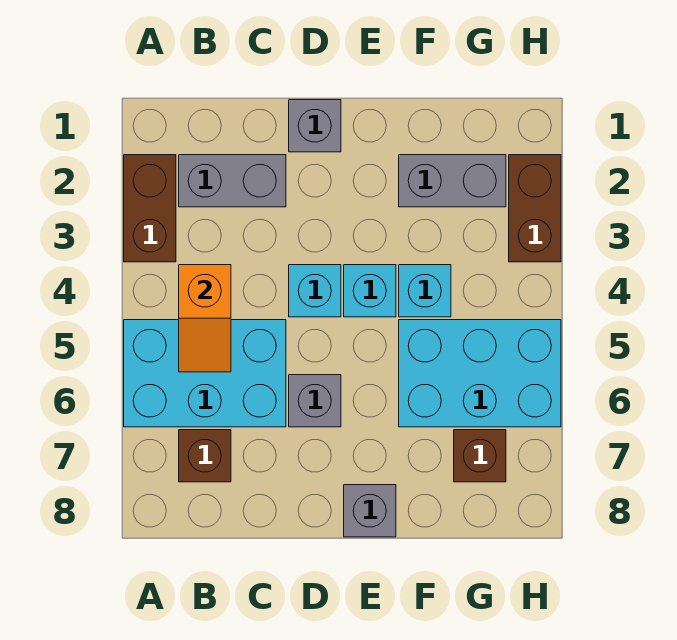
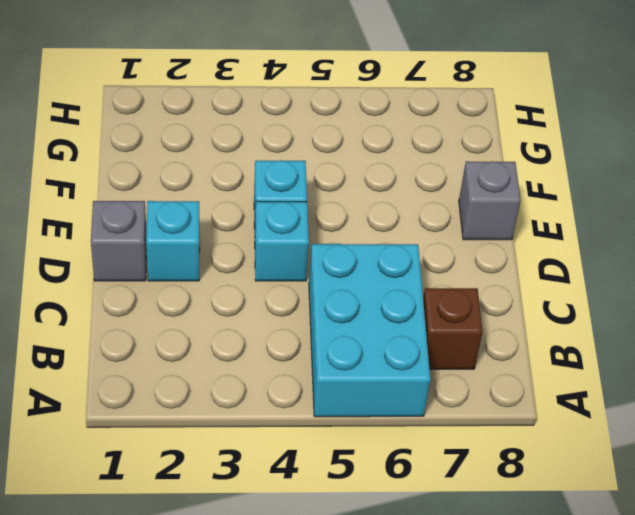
cyan 1x1 brick [146,201,200,281] -> cyan 1x1 brick moved to [399,265,451,317]
none -> brown 1x2 brick [124,155,176,262]
none -> grey 1x2 brick [179,155,286,207]
none -> grey 1x1 brick [289,375,341,427]

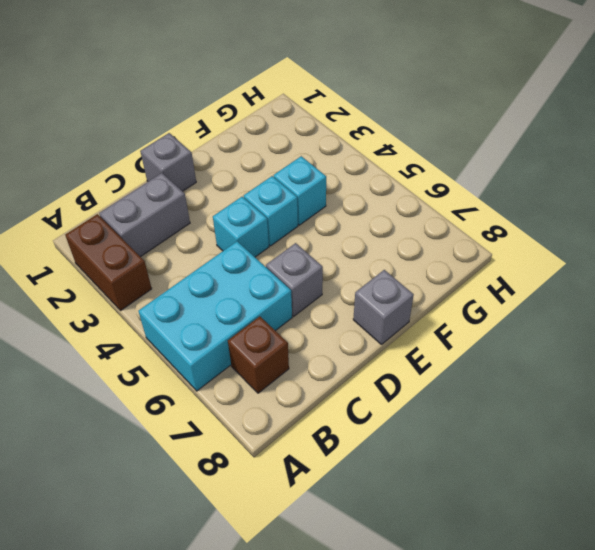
none -> grey 1x2 brick [399,155,506,207]
none -> cyan 2x3 brick [399,320,561,427]
none -> brown 1x1 brick [454,430,506,482]

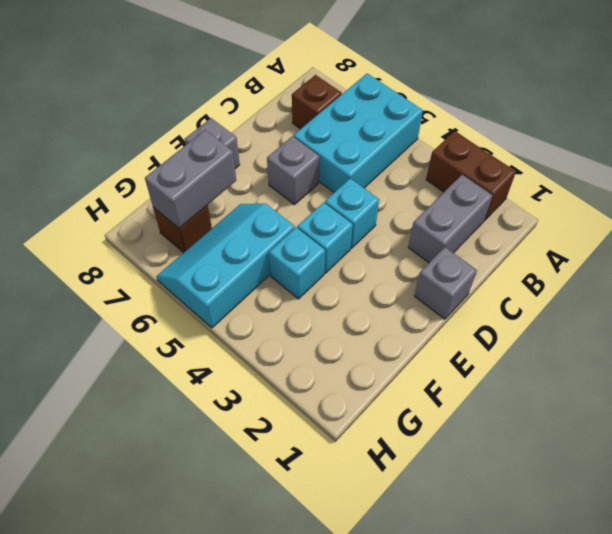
cyan 2x3 slope [156,204,295,328] -> cyan 2x3 brick [399,320,561,427]
grey 1x2 brick [145,130,236,228] -> grey 1x2 brick moved to [399,155,506,207]
none -> brown 1x2 brick [509,155,561,262]
none -> orange 1x2 slope [179,265,231,372]

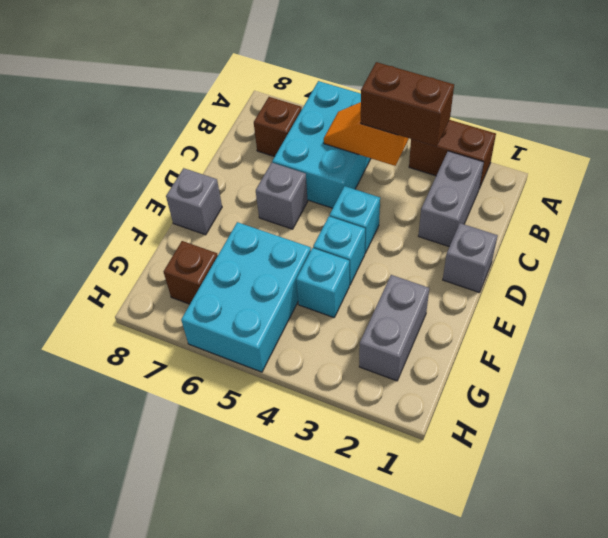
brown 1x2 brick [361,62,454,147] -> brown 1x2 brick moved to [509,155,561,262]

